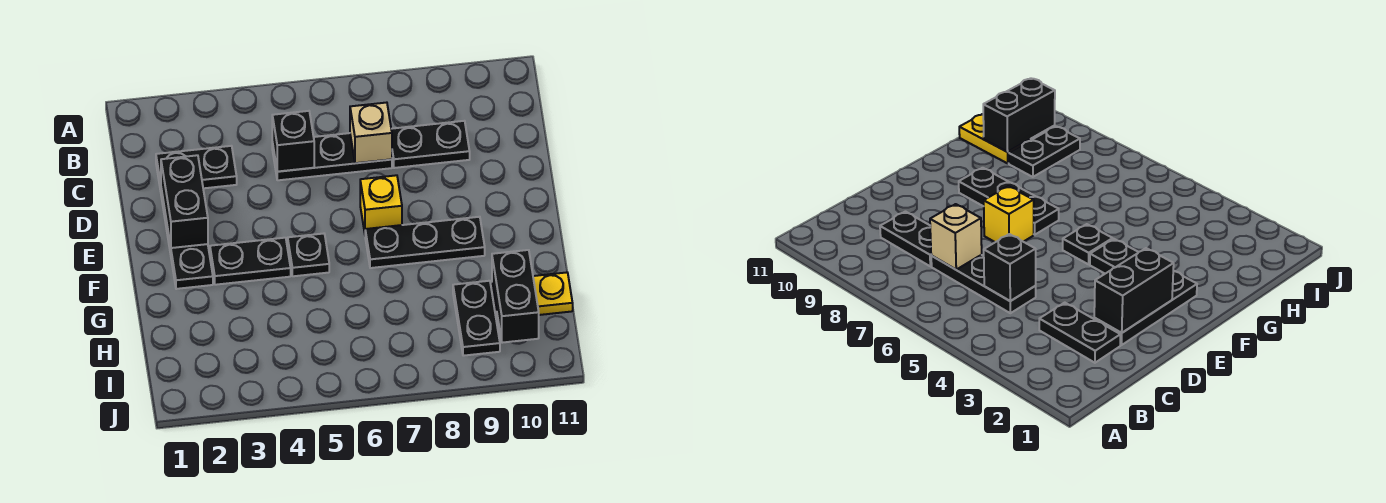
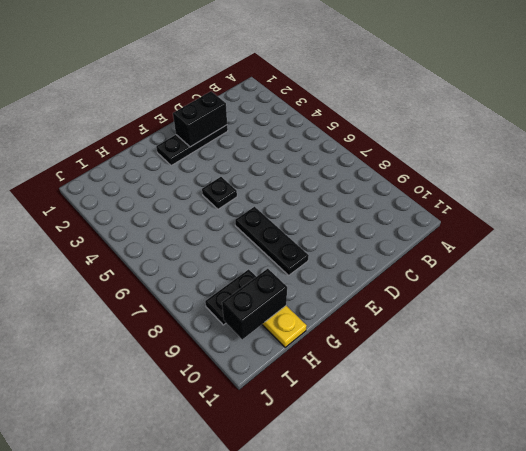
none -> black 1x2 plate [156,146,237,191]
none -> black 1x3 plate [272,133,392,180]
none -> black 1x2 plate [391,121,470,168]

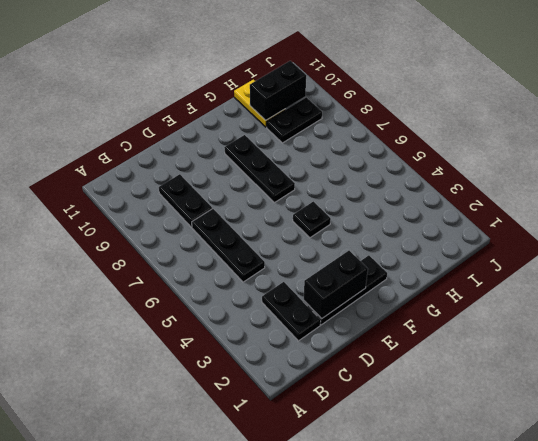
none -> yellow 1x1 brick [360,175,402,233]
none -> black 1x2 plate [210,238,291,285]
none -> black 1x1 brick [272,111,314,172]

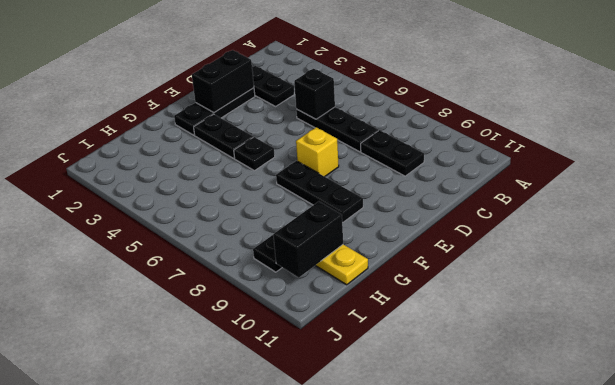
none -> tan 1x1 brick [350,103,392,163]

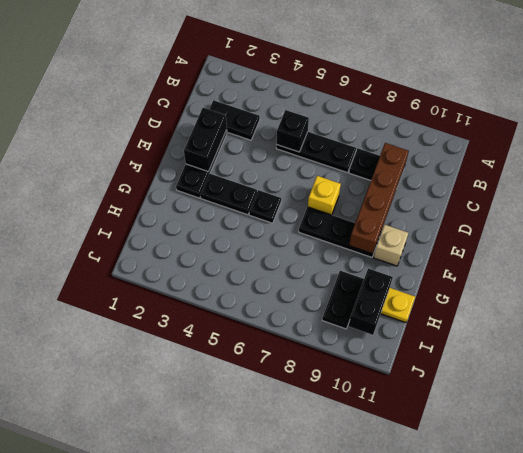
brown 1x4 brick [349,143,409,254] -> none
tan 1x1 brick [374,225,408,266] -> tan 1x1 brick moved to [350,103,392,163]

